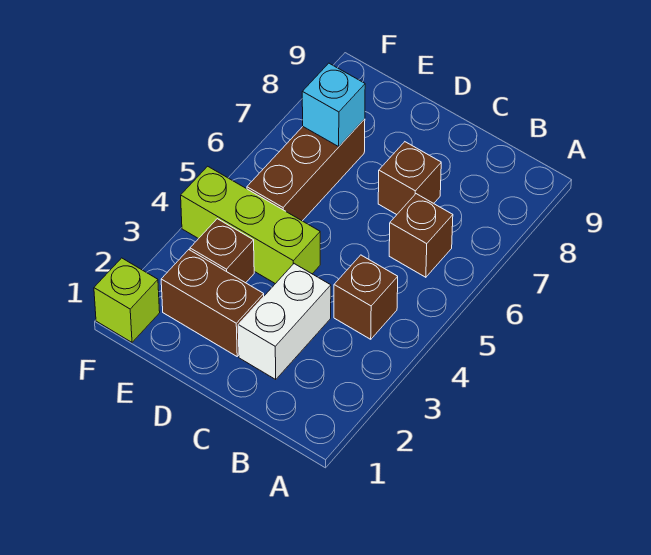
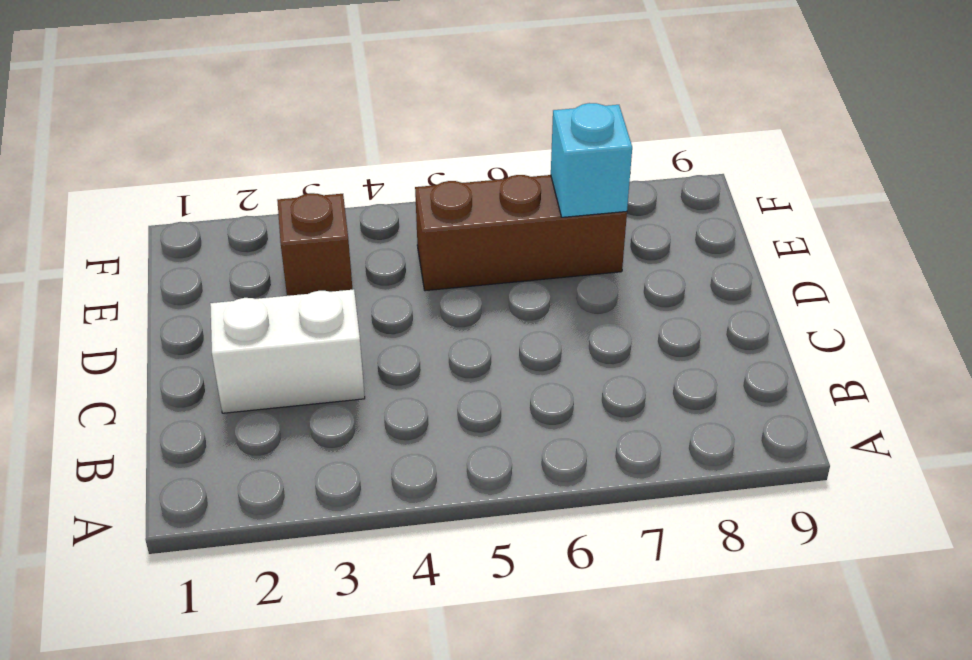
none -> brown 1x1 brick [334,255,398,339]
none -> brown 1x1 brick [389,194,453,277]

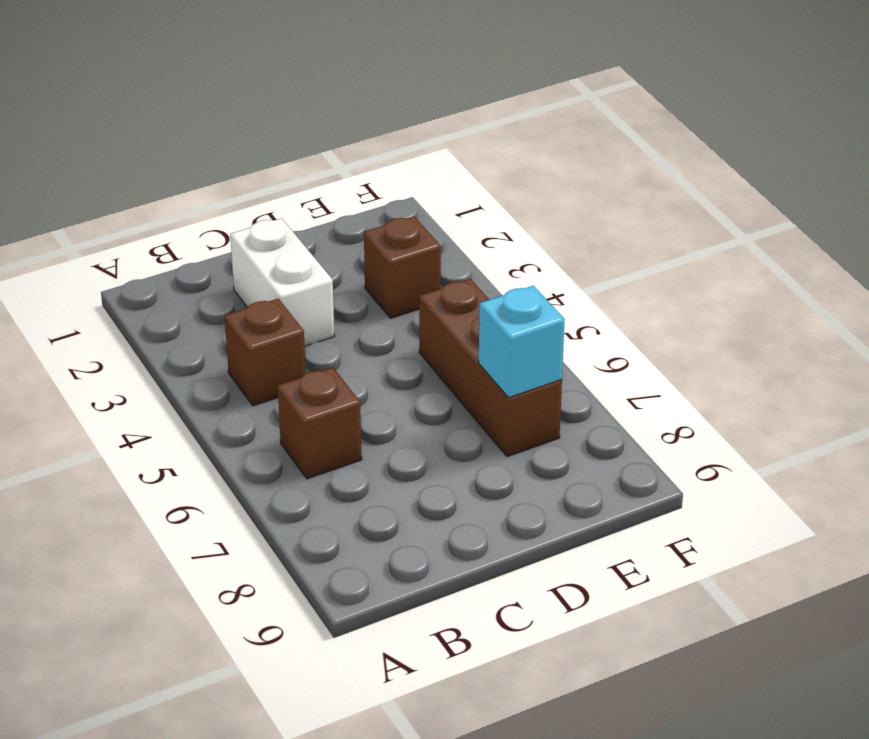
none -> brown 1x1 brick [378,142,441,215]
none -> brown 1x2 brick [161,250,264,356]

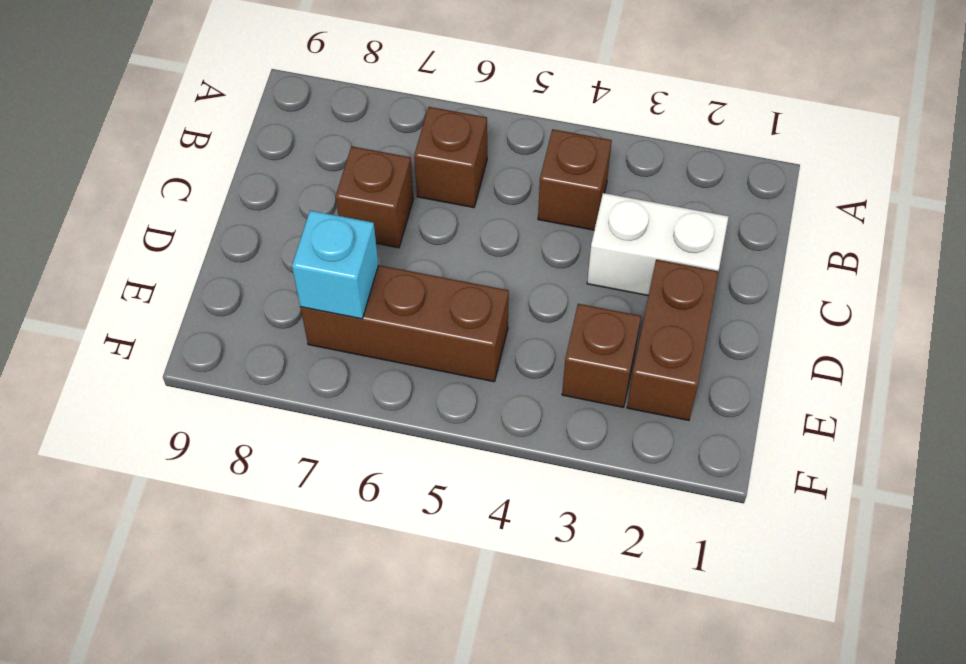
none -> lime 1x3 brick [181,166,320,284]
none -> lime 1x1 brick [94,258,160,342]

